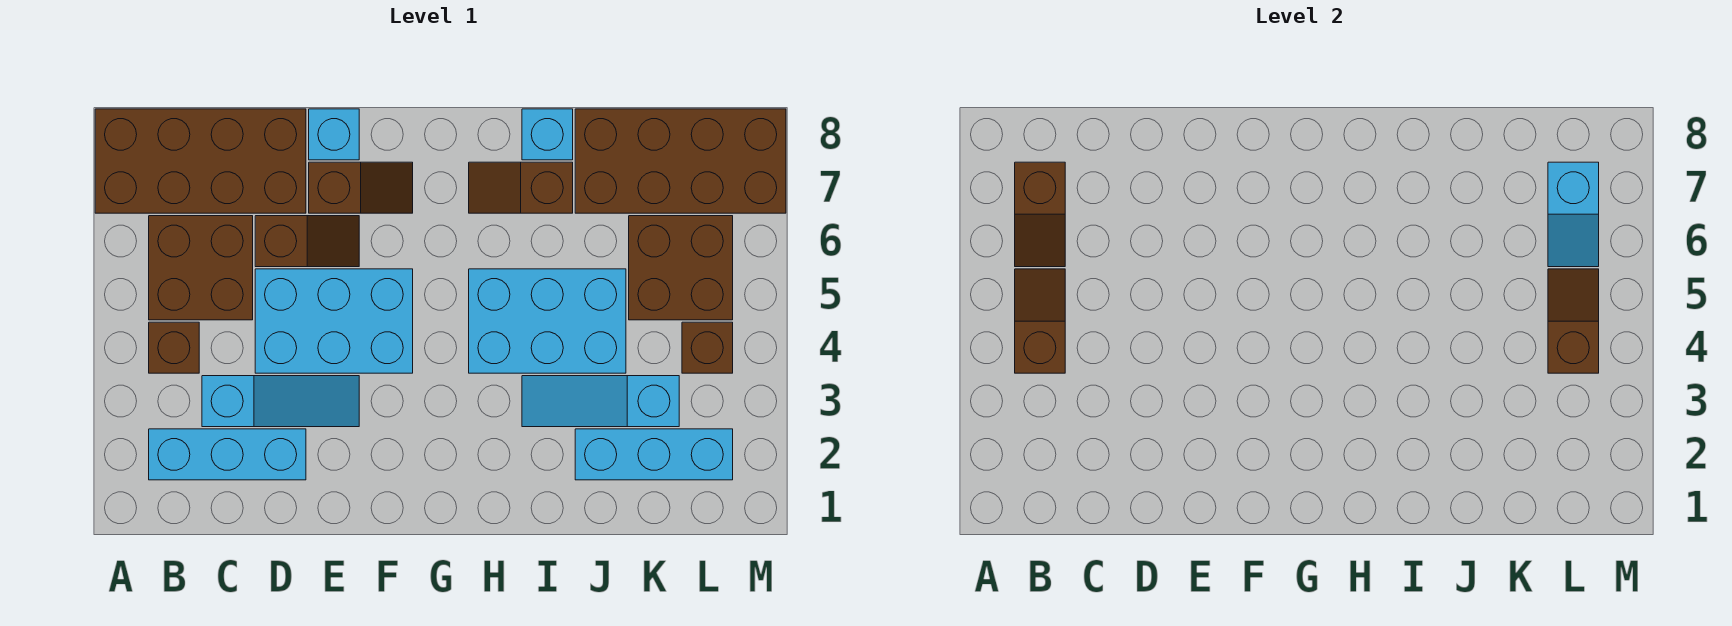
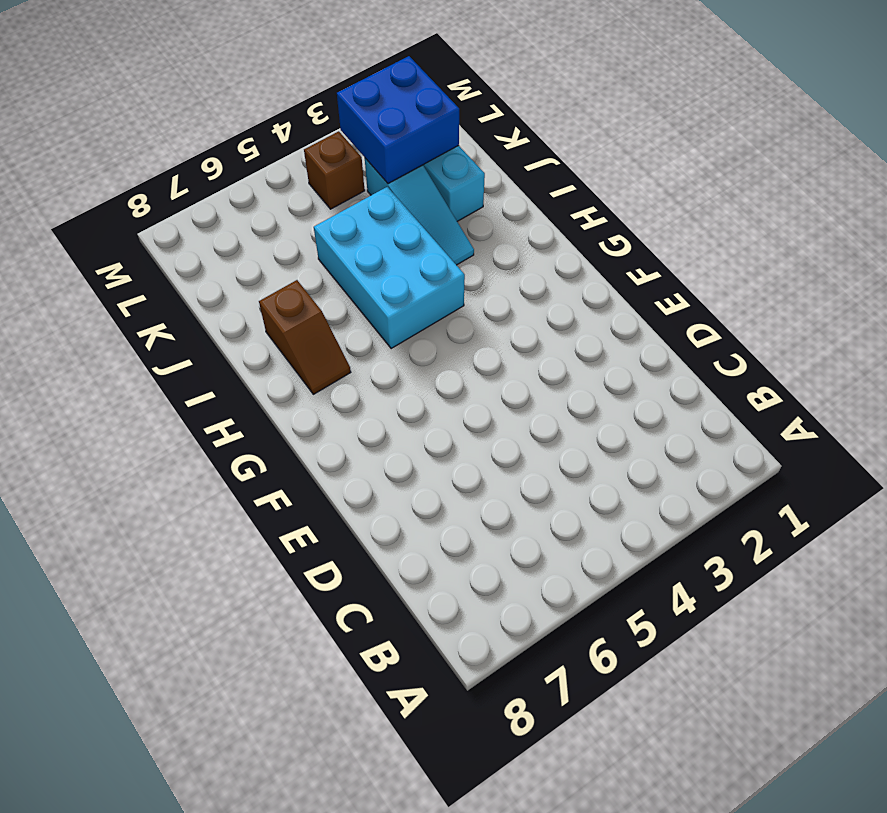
blue 2x2 brick [337,56,459,184] -> none
none -> brown 2x4 brick [95,109,306,213]
none -> cyan 1x3 brick [149,429,306,480]
none -> brown 1x1 brick [149,322,199,373]

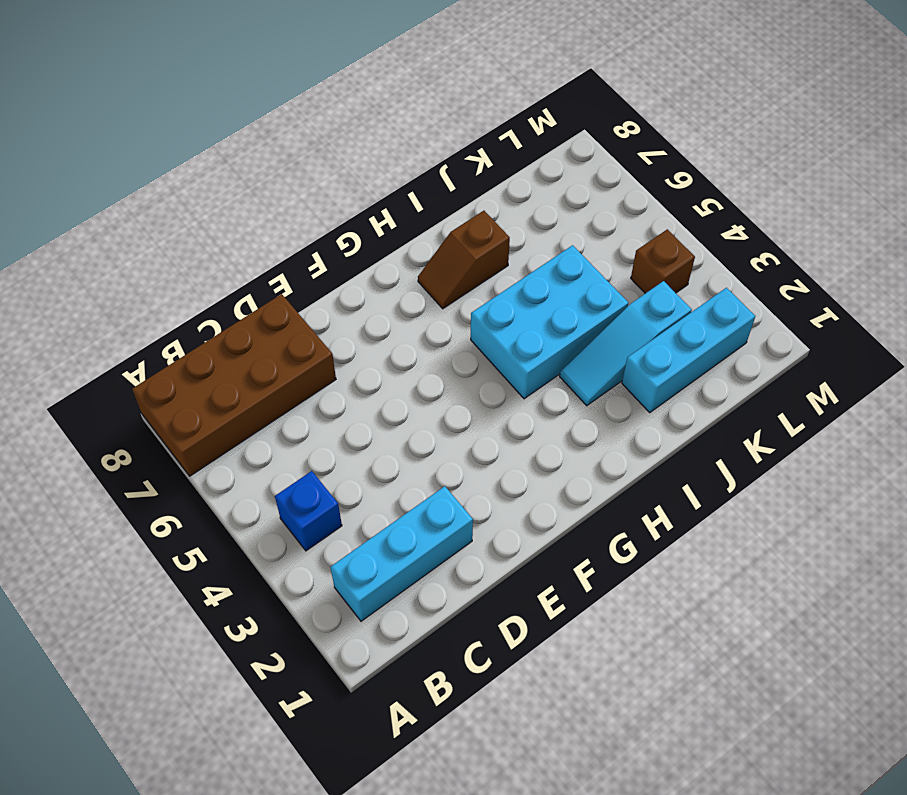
blue 1x1 brick [275,471,342,551] -> brown 1x1 brick [149,322,199,373]
none -> brown 2x2 brick [149,216,253,320]
none -> cyan 1x3 slope [202,376,359,427]
none -> cyan 2x3 brick [255,269,413,373]

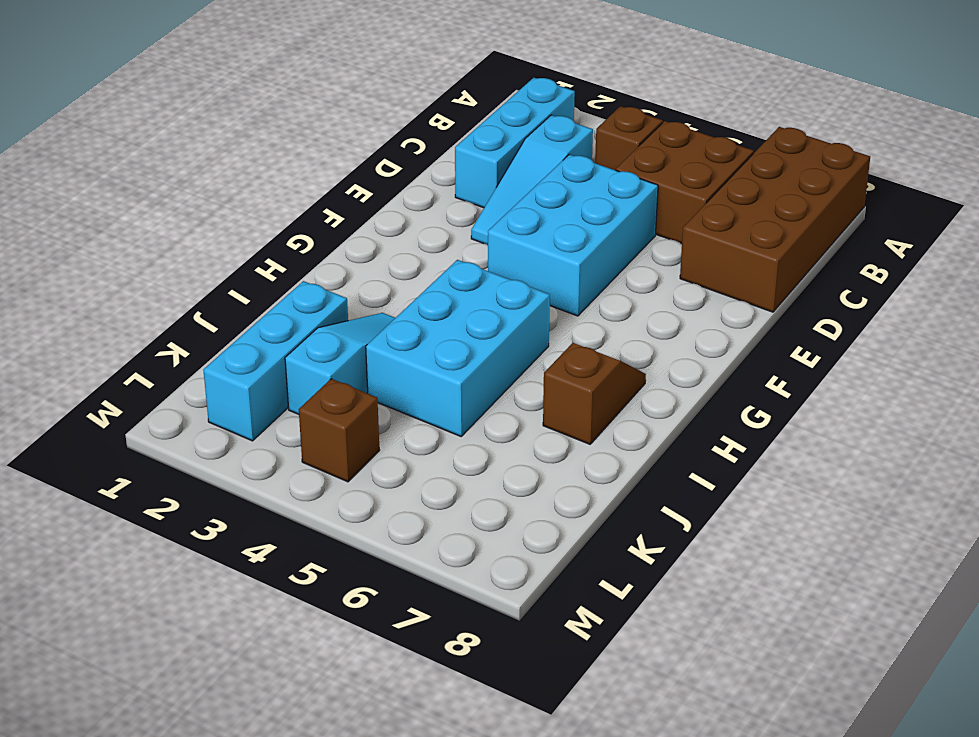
none -> brown 1x2 slope [255,216,359,267]
none -> brown 1x2 slope [309,162,413,213]
none -> cyan 1x1 brick [309,109,359,160]

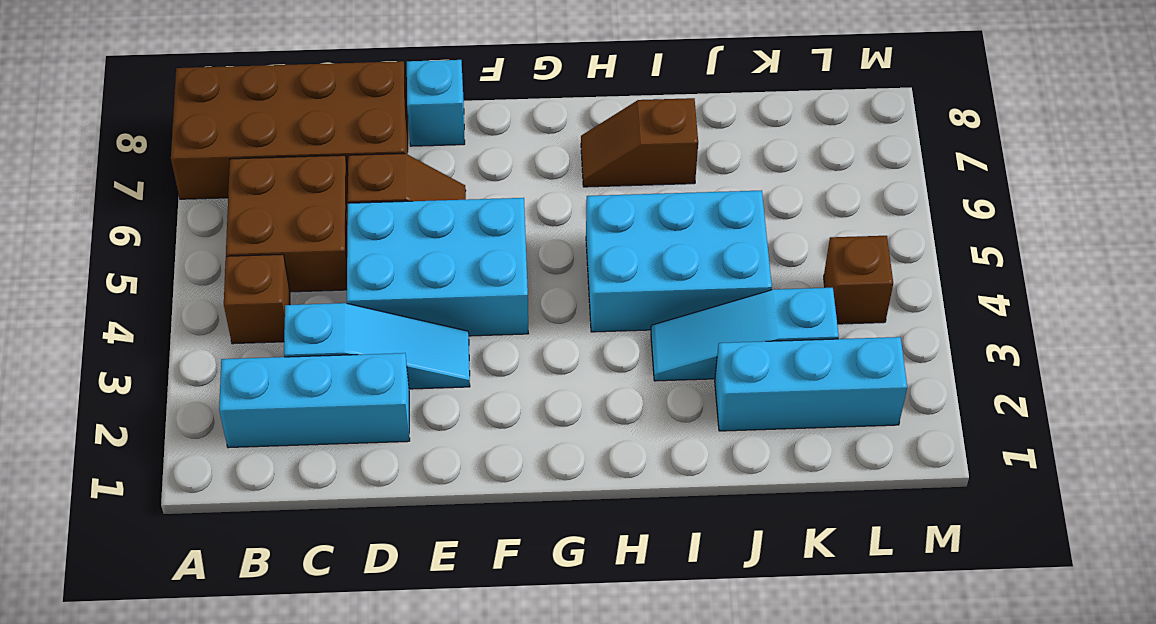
none -> brown 1x2 slope [309,162,413,213]
none -> cyan 1x1 brick [522,109,573,160]
none -> brown 2x4 brick [575,109,786,213]

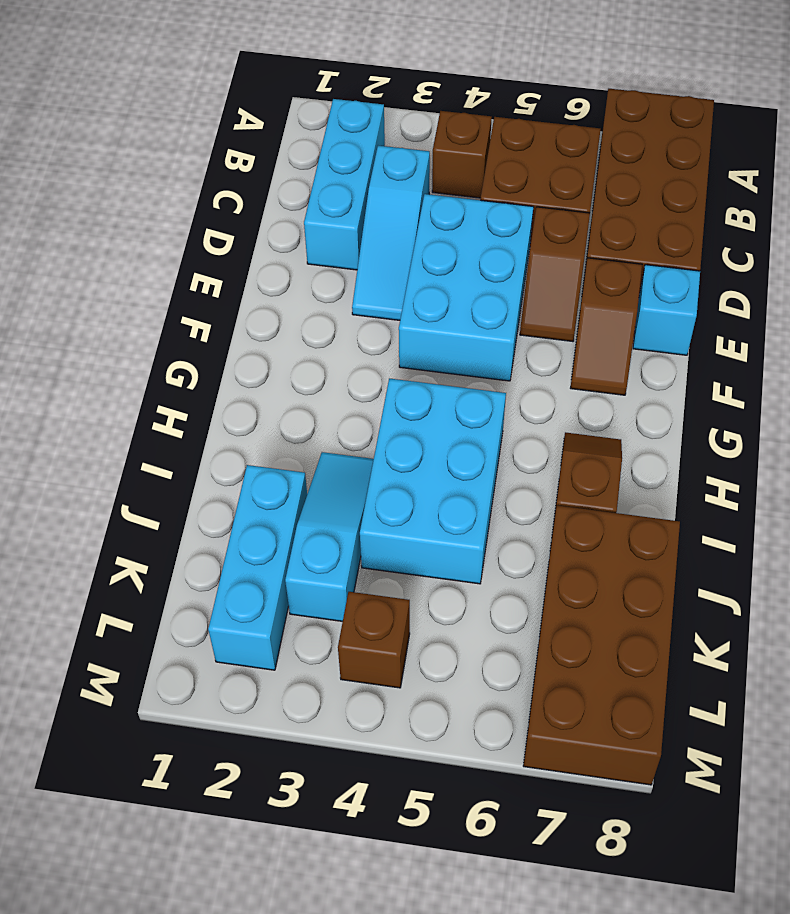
none -> cyan 1x1 brick [522,109,573,160]
none -> brown 2x2 brick [629,216,733,320]
none -> brown 1x2 slope [1015,269,1065,373]

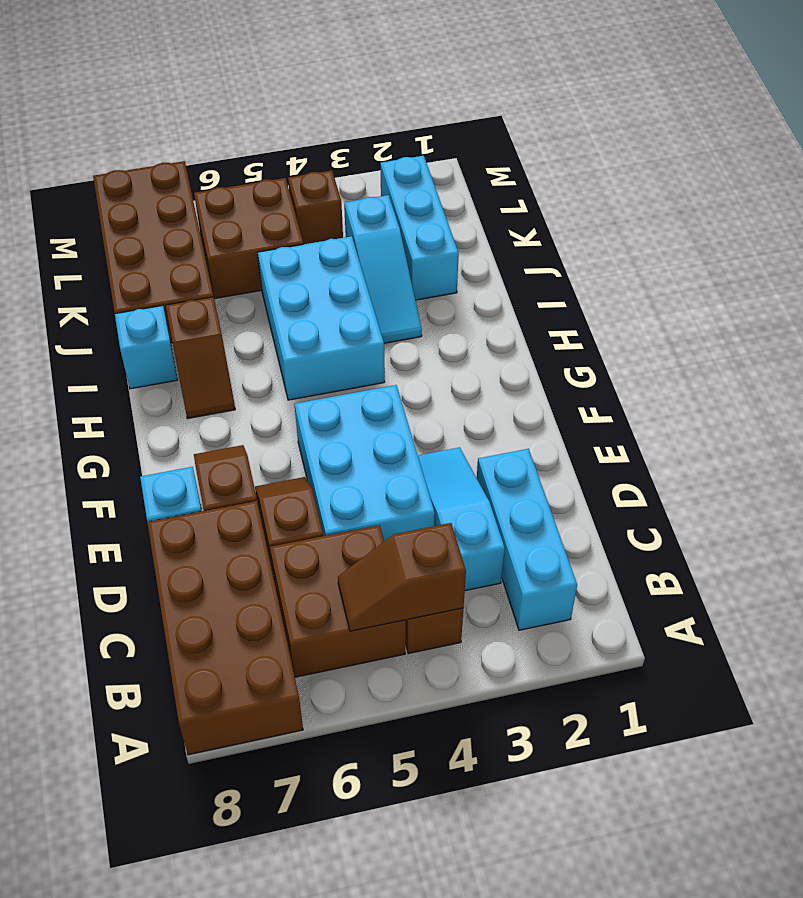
none -> brown 1x2 slope [1015,162,1065,267]
none -> brown 1x2 slope [1548,269,1599,373]
none -> cyan 1x2 slope [1548,162,1599,267]

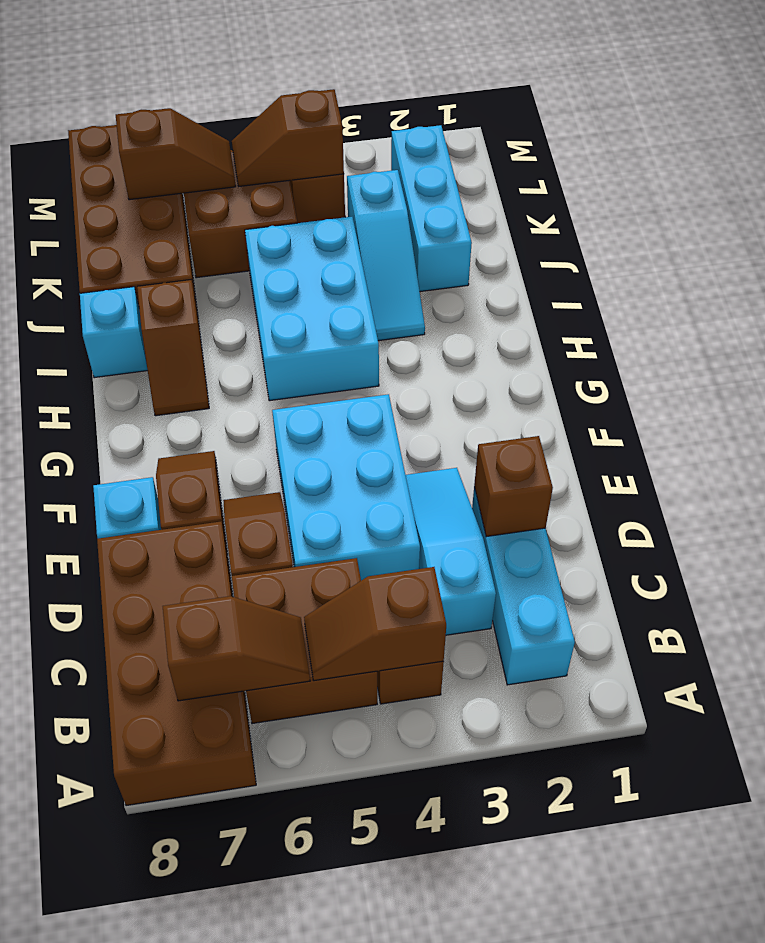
brown 1x1 brick [474,436,553,537] -> none
brown 1x2 slope [116,108,236,200] -> cyan 1x2 slope [1548,162,1599,267]

